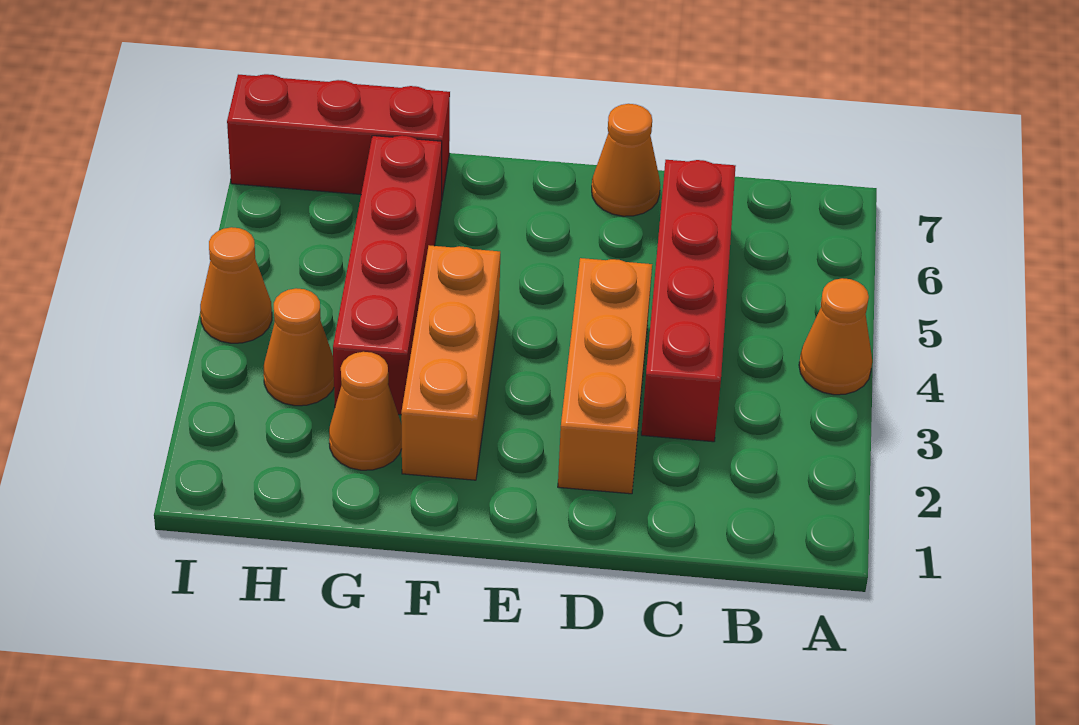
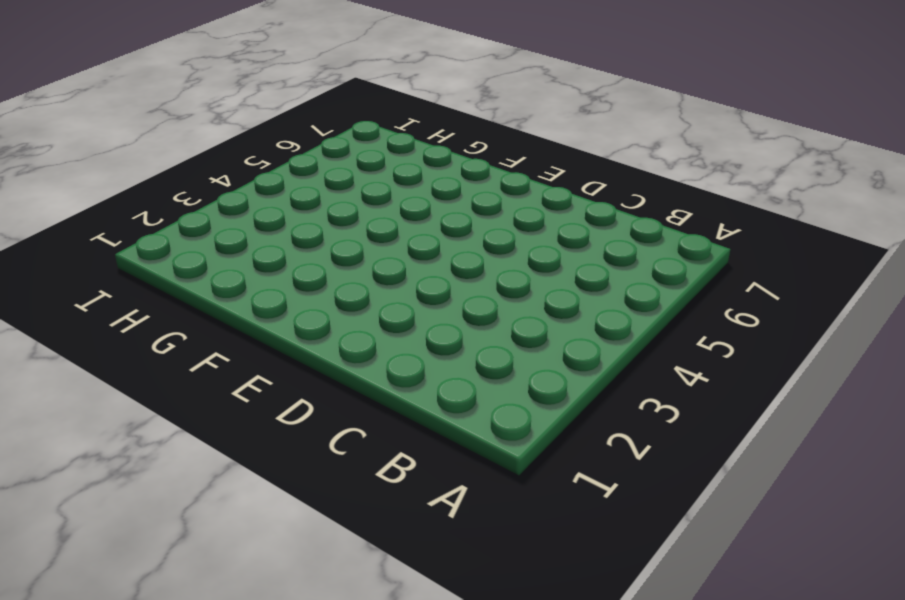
none -> orange 1x1 cone [799,278,872,395]
none -> red 1x4 brick [641,160,736,442]

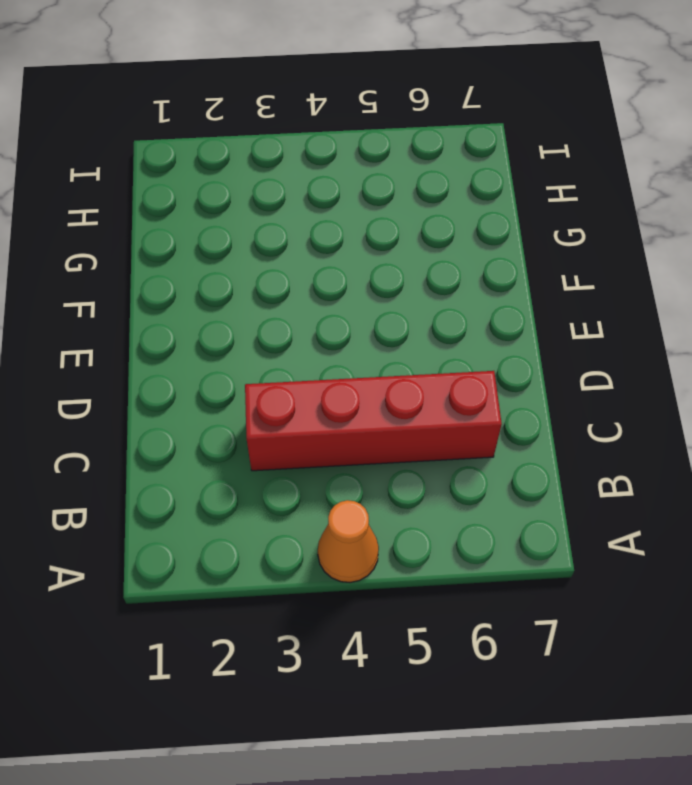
none -> orange 1x3 brick [558,258,652,494]
none -> orange 1x1 cone [592,104,660,216]

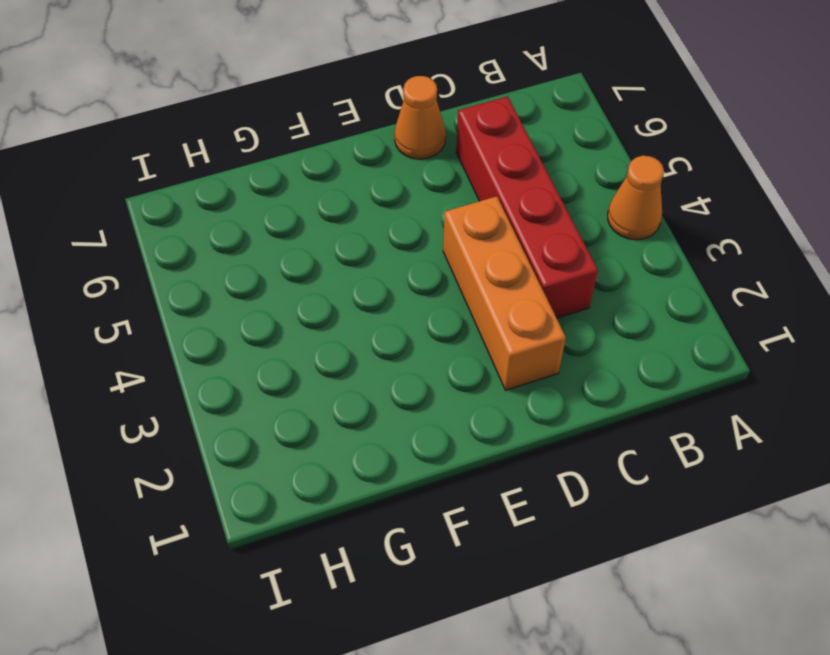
none -> orange 1x3 brick [401,245,500,480]
none -> orange 1x1 cone [329,352,402,470]

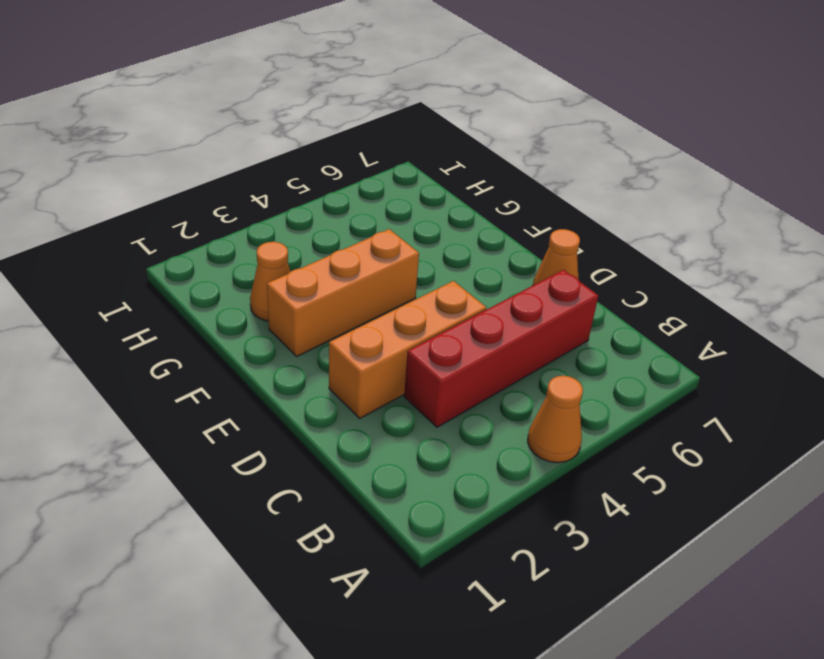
none -> red 1x4 brick [333,136,442,415]
none -> red 1x3 brick [227,74,450,201]

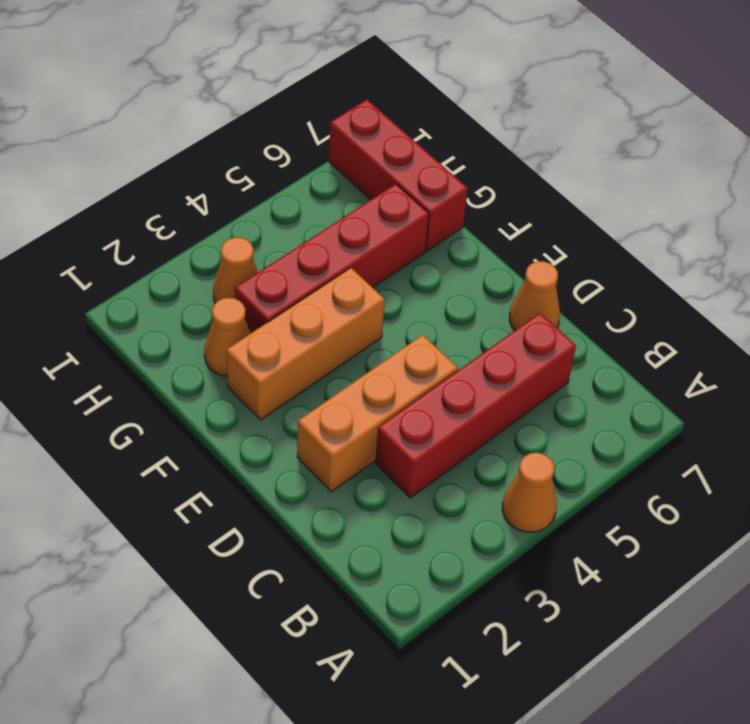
none -> orange 1x1 cone [200,227,272,343]

